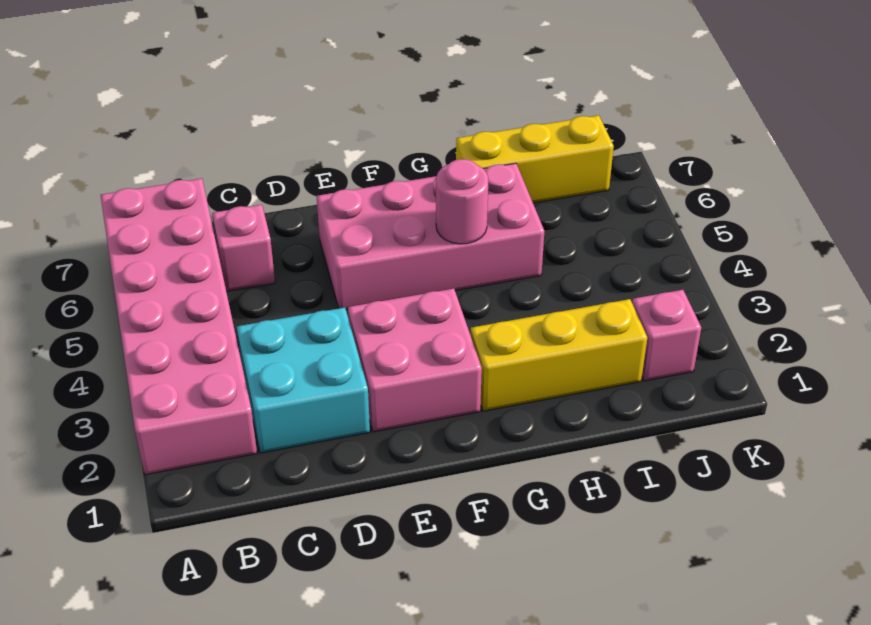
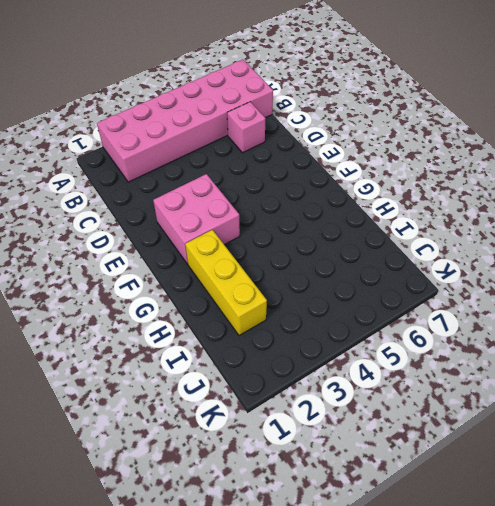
none -> cyan 2x2 brick [237,308,370,453]
none -> pink 2x4 brick [317,163,544,310]

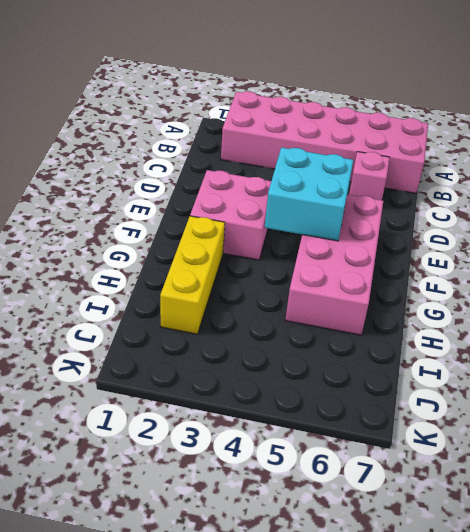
cyan 2x2 brick [265,147,353,241] -> cyan 2x2 brick moved to [237,308,370,453]
none -> yellow 1x3 brick [456,115,614,203]
none -> pink 1x1 brick [632,290,701,381]

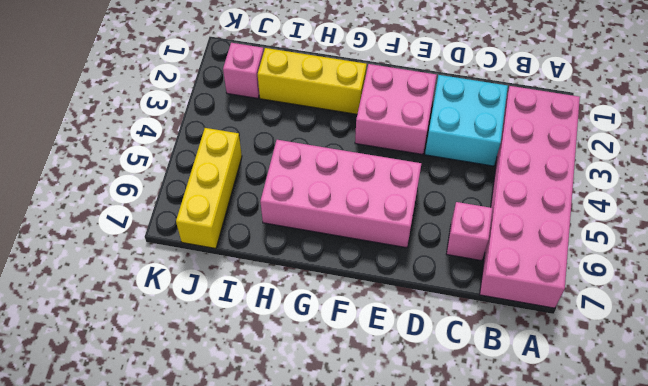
yellow 1x3 brick [176,128,242,248] -> yellow 1x3 brick turned to [456,115,614,203]
none -> pink 1x1 round brick [436,159,488,244]

